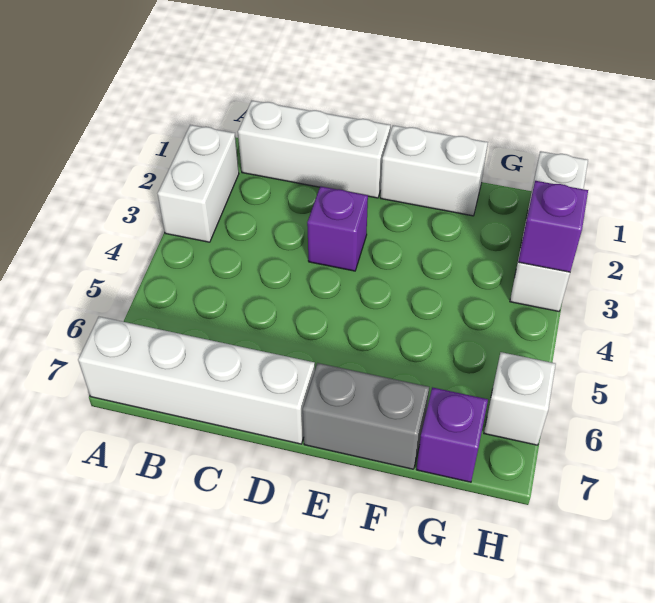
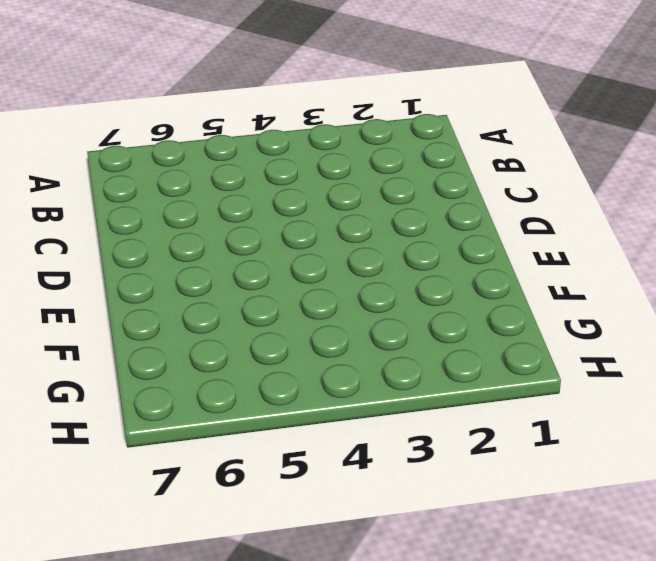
none -> white 1x2 brick [158,125,239,242]
none -> white 1x4 brick [78,317,315,444]

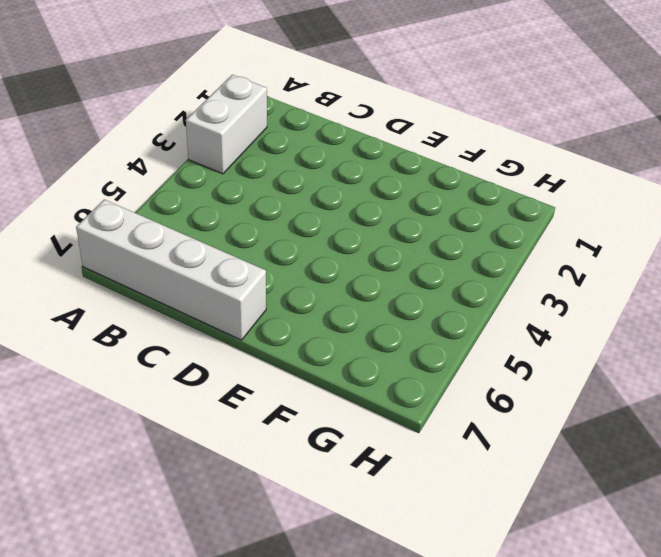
none -> white 1x3 brick [238,101,390,198]
none -> purple 1x1 brick [307,186,368,271]

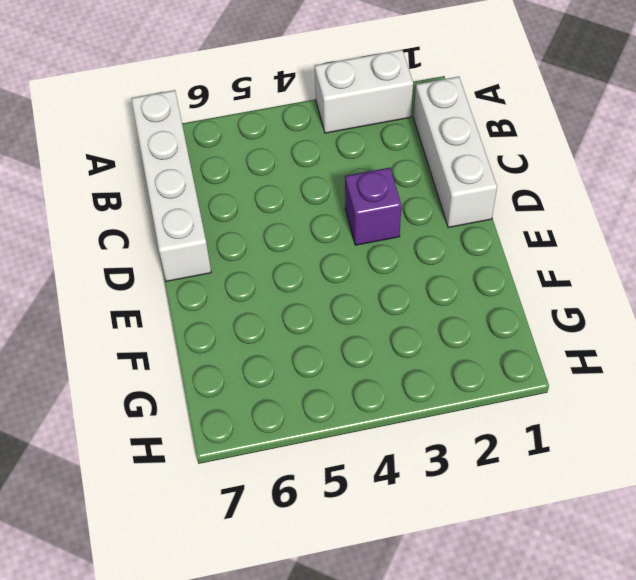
none -> white 1x2 brick [380,125,488,216]
none -> grey 1x2 brick [303,363,429,469]

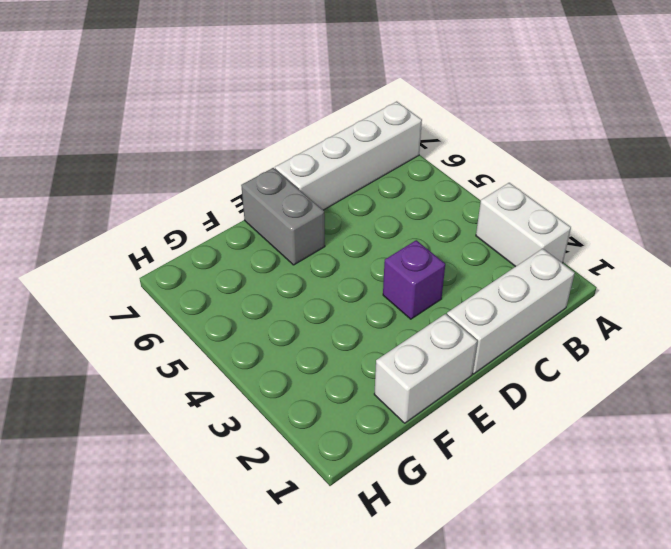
grey 1x2 brick [241,168,325,265] -> grey 1x2 brick turned to [303,363,429,469]
none -> purple 1x1 brick [416,387,488,482]
none -> white 1x3 brick [510,151,588,311]

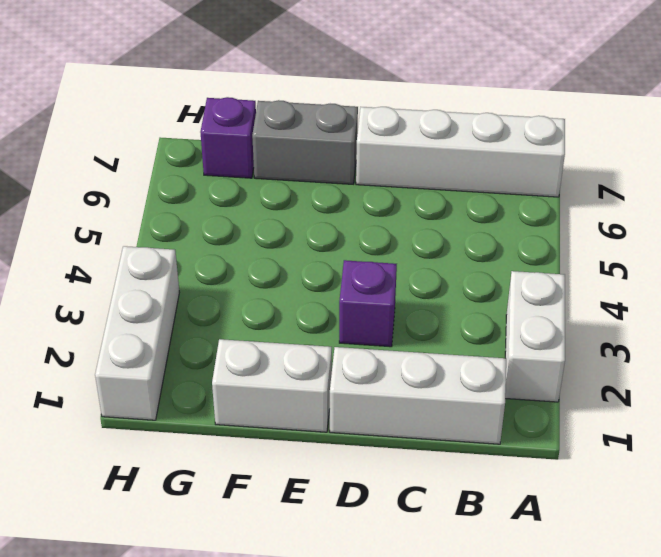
none -> white 1x1 brick [484,352,556,445]
none -> purple 1x1 brick [518,181,588,272]

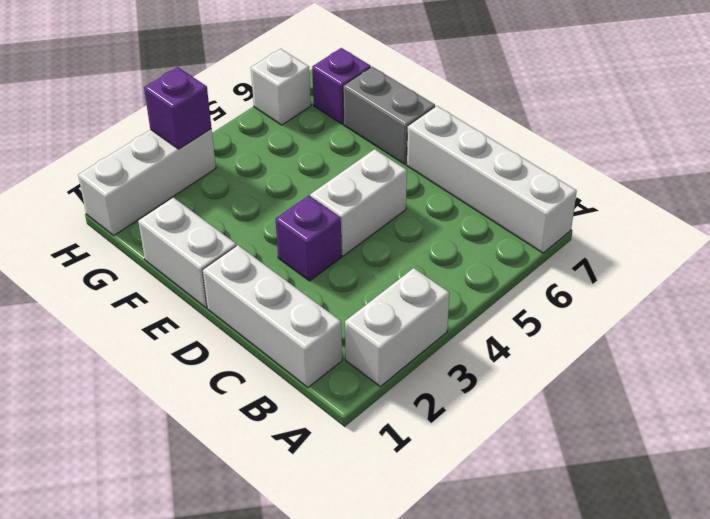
white 1x2 brick [310,149,407,256] -> none

